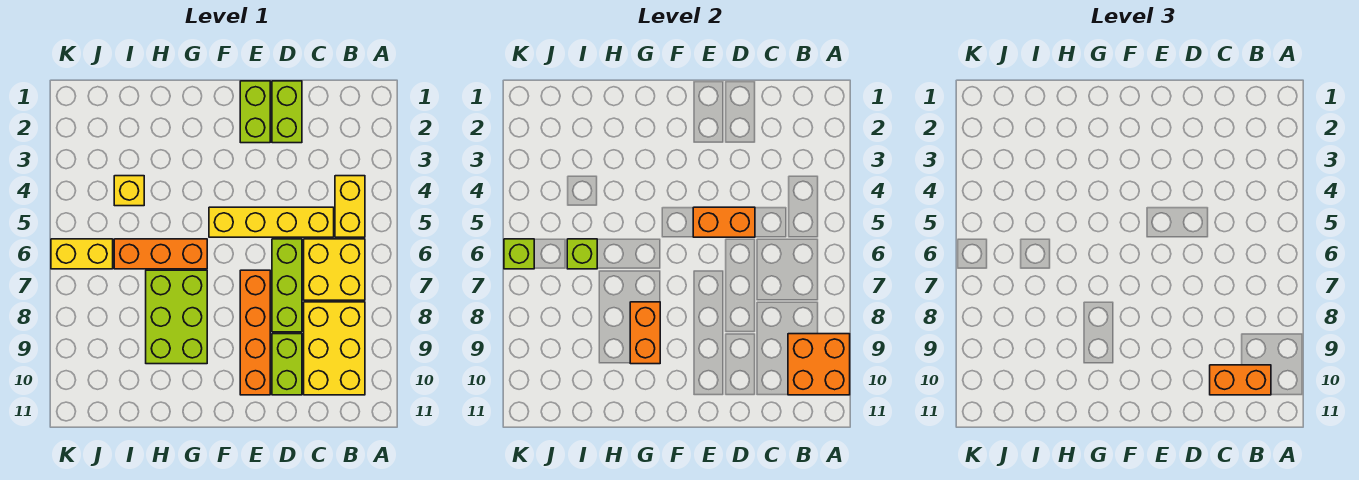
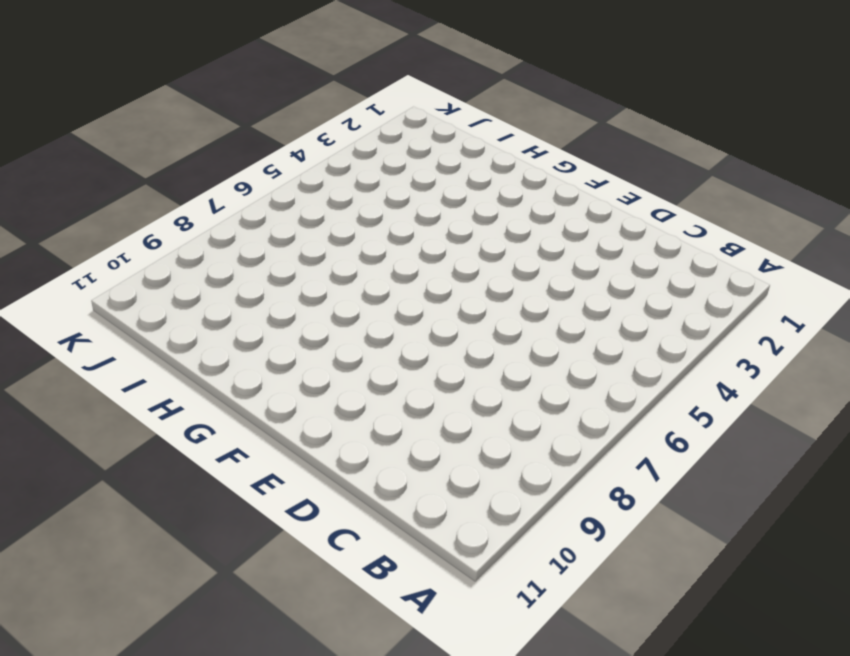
none -> yellow 1x2 brick [335,176,365,237]
none -> yellow 2x2 brick [304,239,365,300]
none -> yellow 2x3 brick [304,302,365,395]

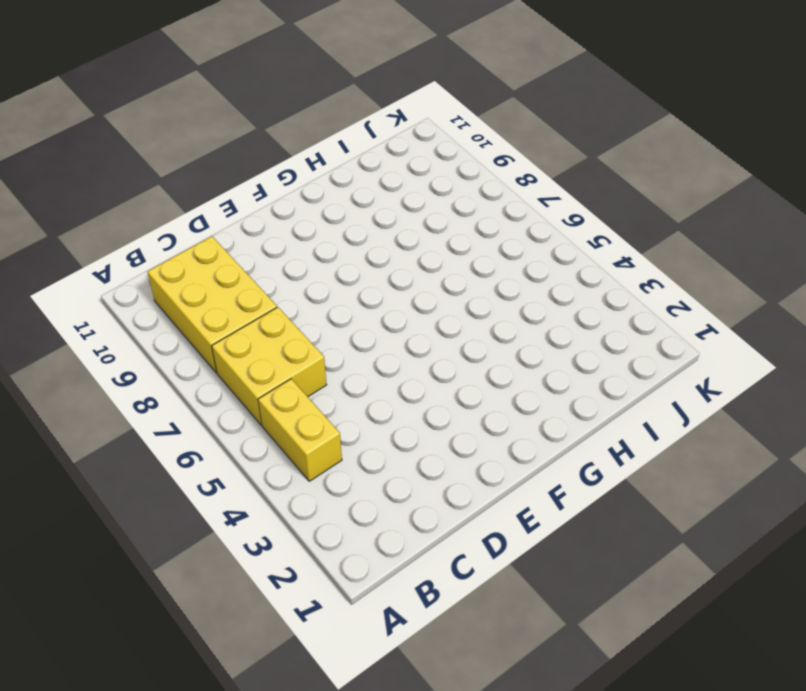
none -> yellow 1x4 brick [209,207,334,237]
none -> lime 1x2 brick [272,81,302,143]
none -> lime 1x3 brick [272,239,302,332]

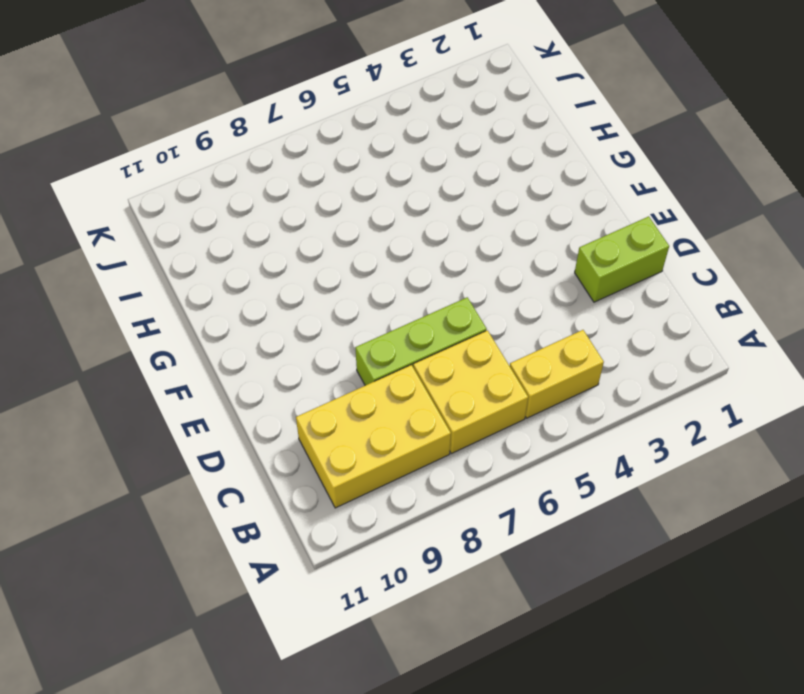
none -> yellow 1x4 brick [209,207,334,237]
none -> lime 1x2 brick [272,334,302,395]
none -> lime 1x2 brick [240,81,270,143]

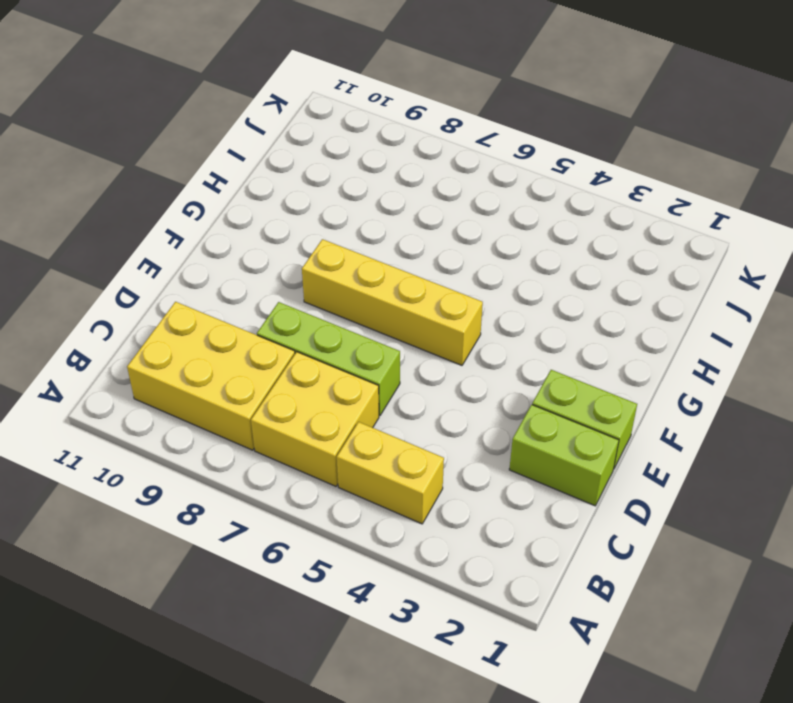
yellow 1x4 brick [302,239,483,365] -> yellow 1x4 brick turned to [209,207,334,237]
none -> lime 1x2 brick [272,334,302,395]
none -> orange 1x4 brick [240,270,270,395]
none -> orange 1x3 brick [114,239,207,269]

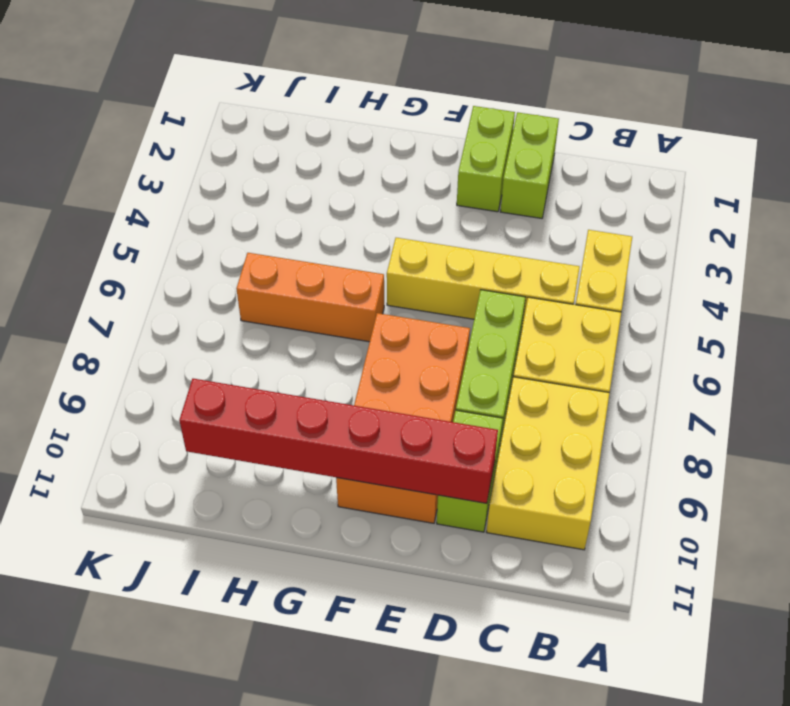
red 1x6 brick [179,379,498,503] -> none
orange 2x4 brick [336,313,470,523] -> orange 1x4 brick [240,270,270,395]
none -> lime 2x3 brick [146,270,207,364]
none -> yellow 1x1 brick [114,176,144,206]
none -> yellow 1x2 brick [51,239,113,269]

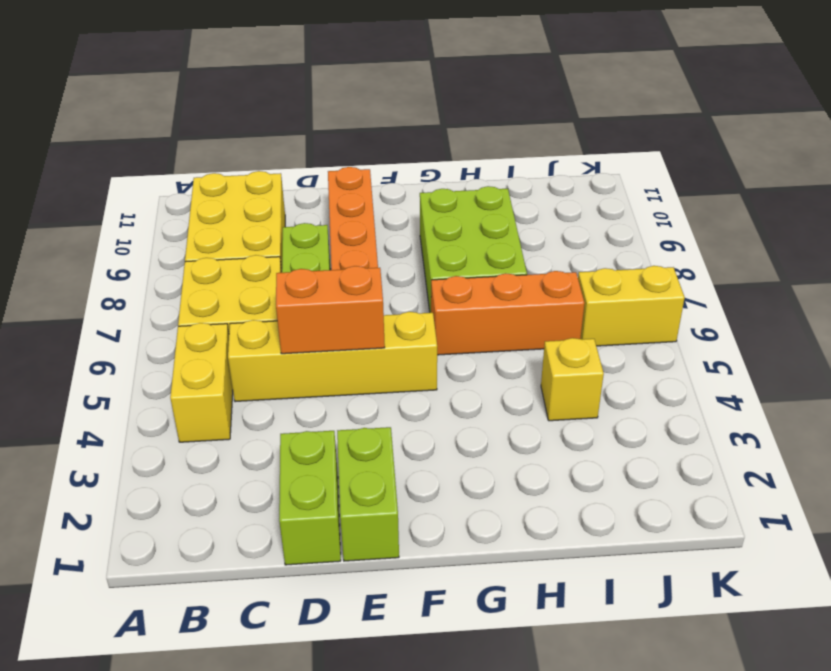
none -> lime 1x2 brick [272,334,302,395]
none -> orange 2x2 brick [788,334,850,395]
none -> orange 1x2 brick [630,302,660,364]

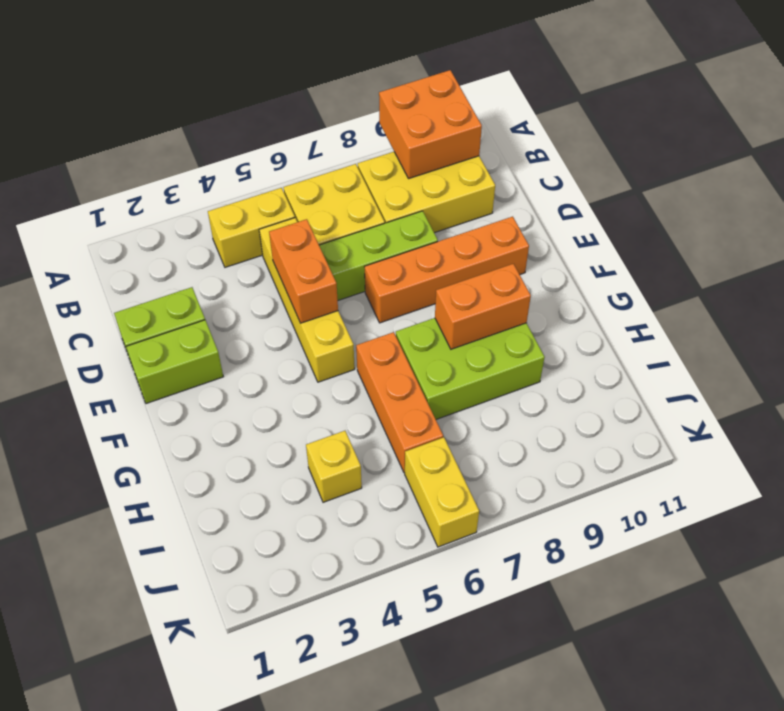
none -> lime 1x2 brick [272,334,302,395]
none -> lime 1x1 brick [567,239,597,269]
none -> lime 1x1 brick [504,239,534,269]

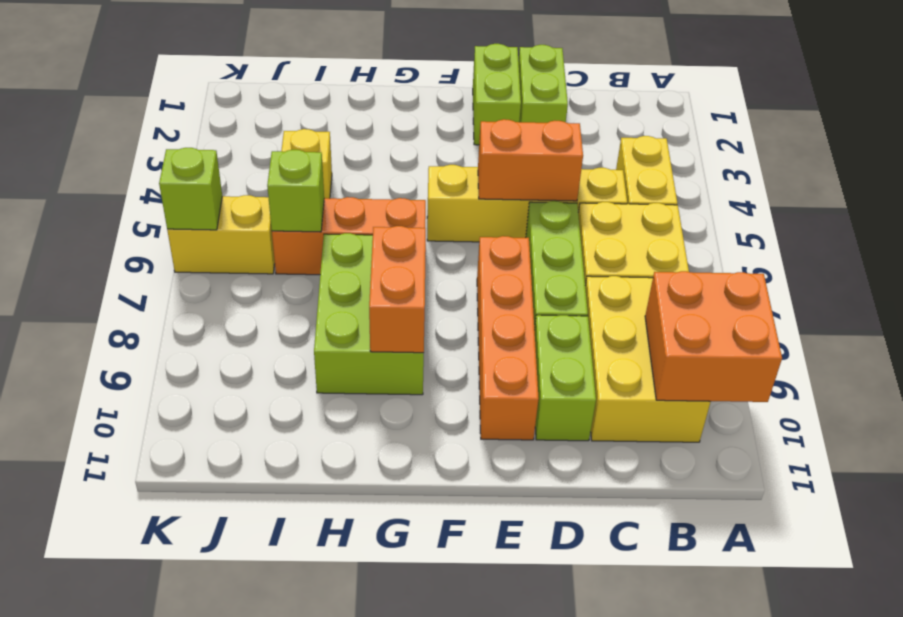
none -> orange 1x2 brick [1210,365,1271,395]

